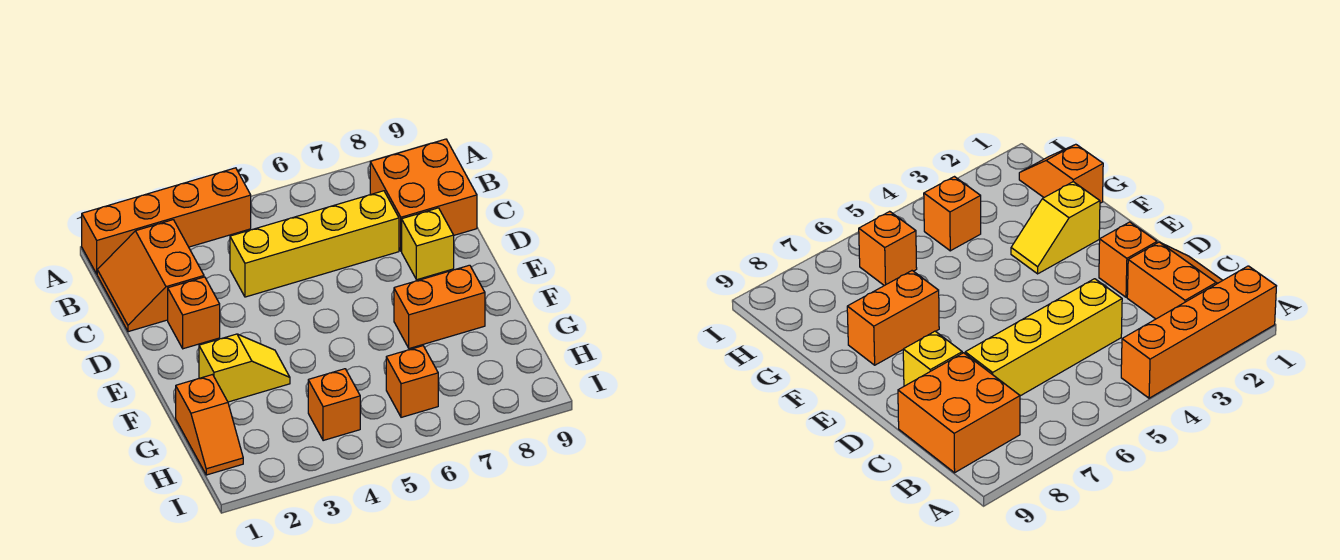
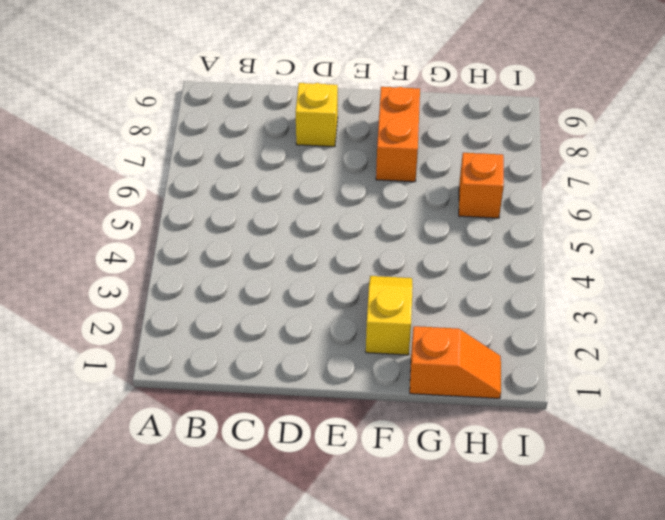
none -> orange 1x4 brick [82,168,251,274]
none -> orange 2x2 slope [97,220,204,332]

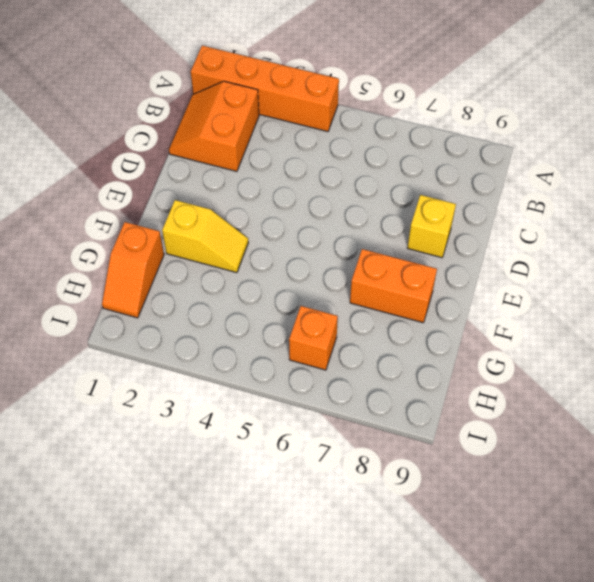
none -> orange 2x2 brick [370,139,477,251]
none -> yellow 1x4 brick [230,191,399,297]

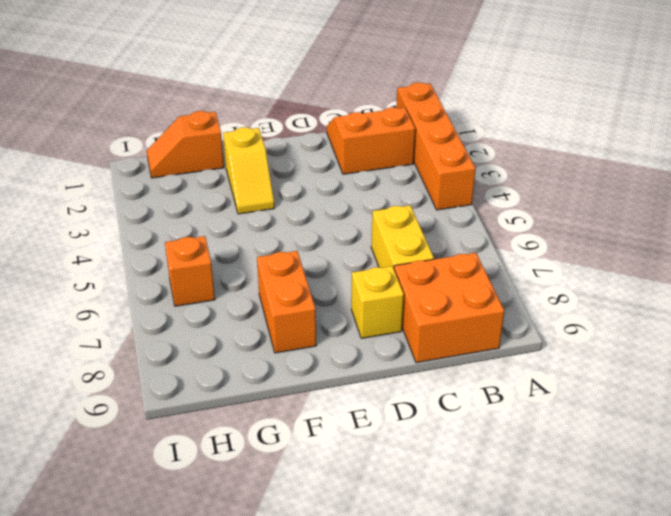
yellow 1x2 brick [371,205,434,268] -> yellow 1x4 brick [230,191,399,297]
none -> orange 1x1 brick [168,277,220,349]
none -> orange 1x1 brick [308,369,360,441]

